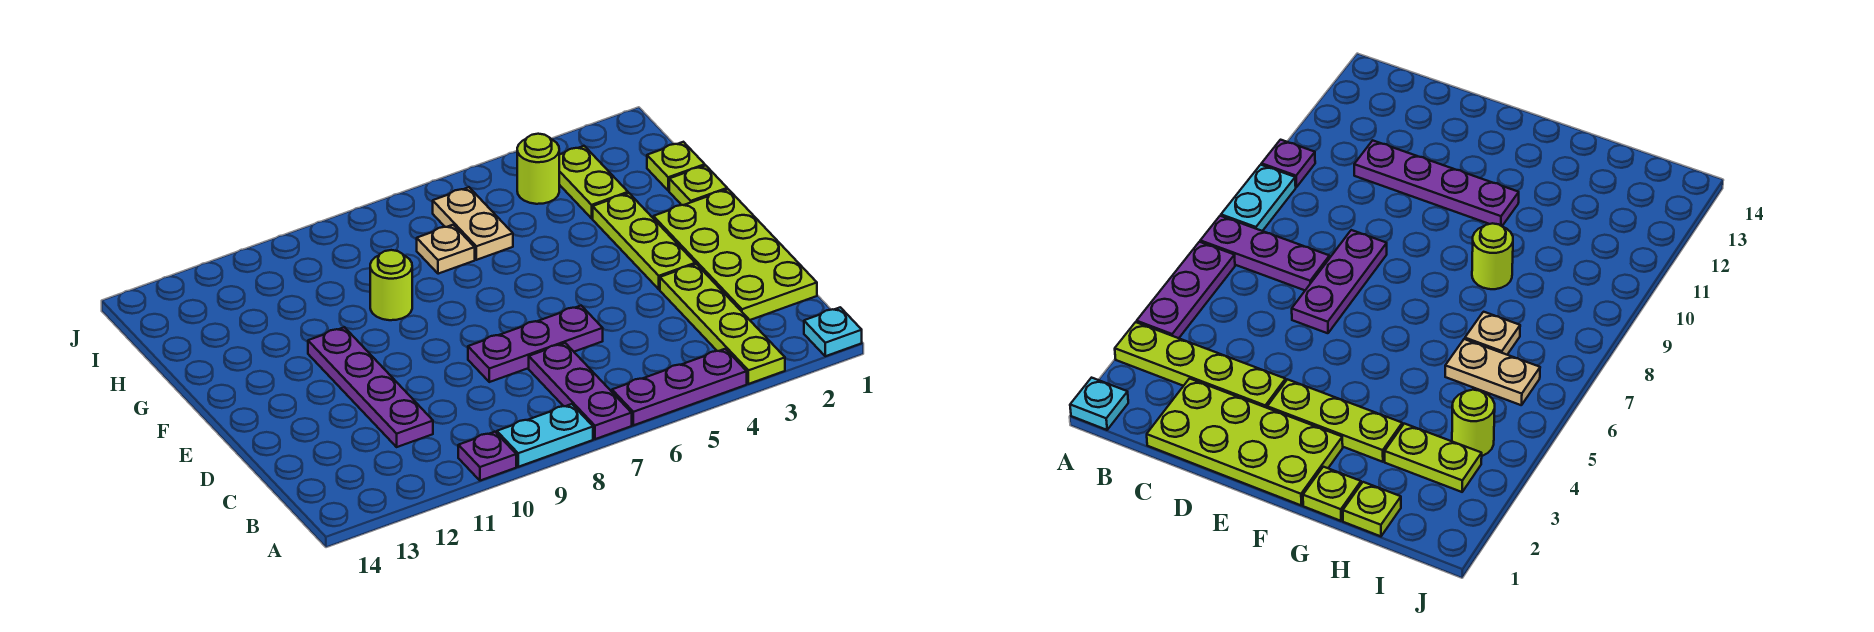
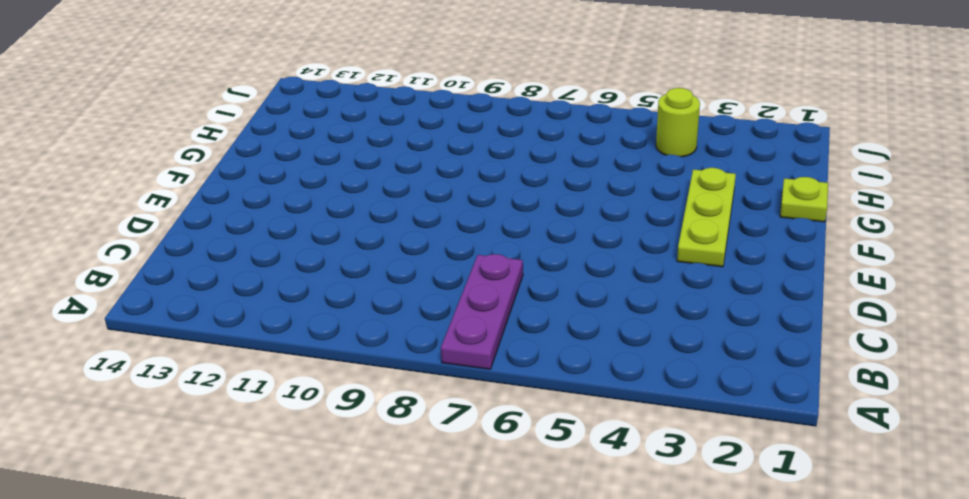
none -> cyan 1x1 plate [804,307,862,356]
none -> lime 1x4 plate [660,264,785,384]
none -> purple 1x3 plate [612,349,747,425]

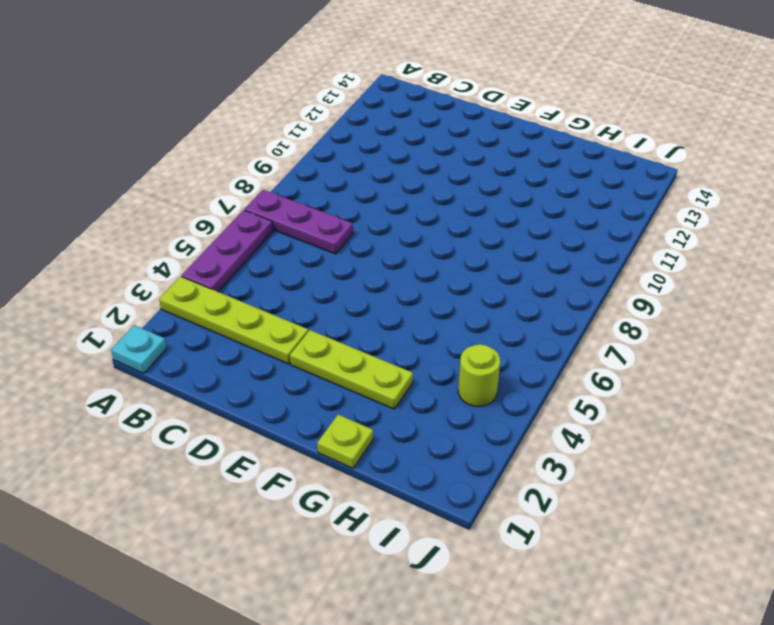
none -> cyan 1x2 plate [497,404,593,467]
none -> purple 1x1 plate [458,432,516,481]
none -> lime 2x4 plate [653,189,817,320]

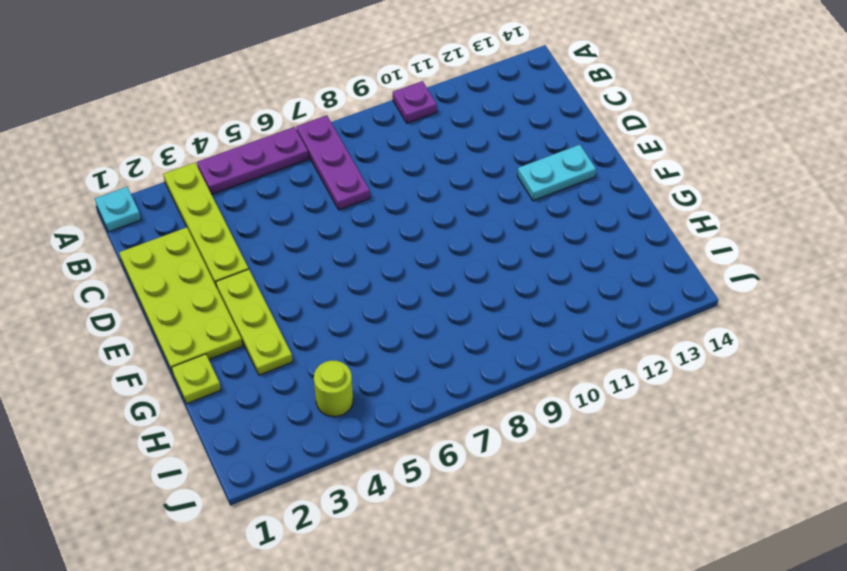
cyan 1x2 plate [517,145,596,201] -> cyan 1x2 plate moved to [497,404,593,467]
none -> purple 1x4 plate [308,327,433,447]
none -> purple 1x3 plate [468,306,603,382]
none -> lime 1x1 round brick [370,250,412,320]

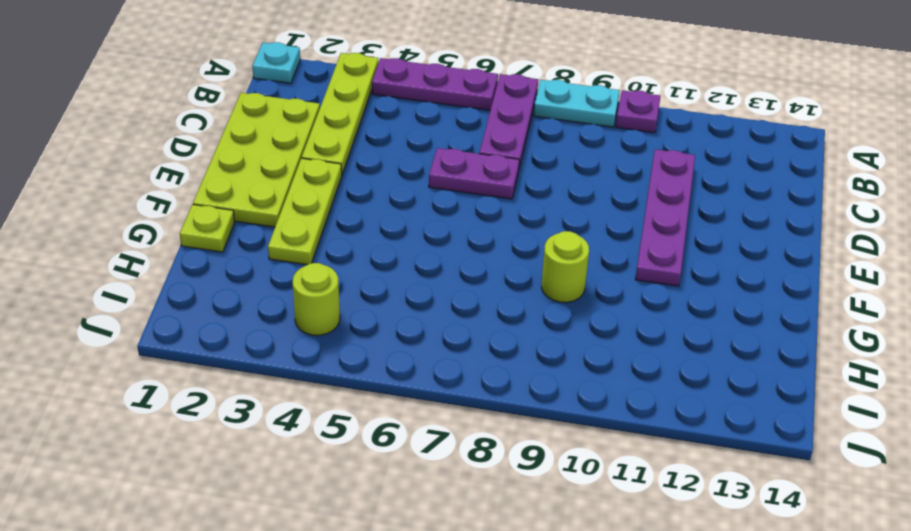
purple 1x2 plate [429,148,519,199] -> purple 1x3 plate [468,306,603,382]
none -> lime 1x1 plate [647,142,705,191]
none -> lime 1x2 plate [559,146,628,218]
none -> tan 1x2 plate [433,187,513,260]

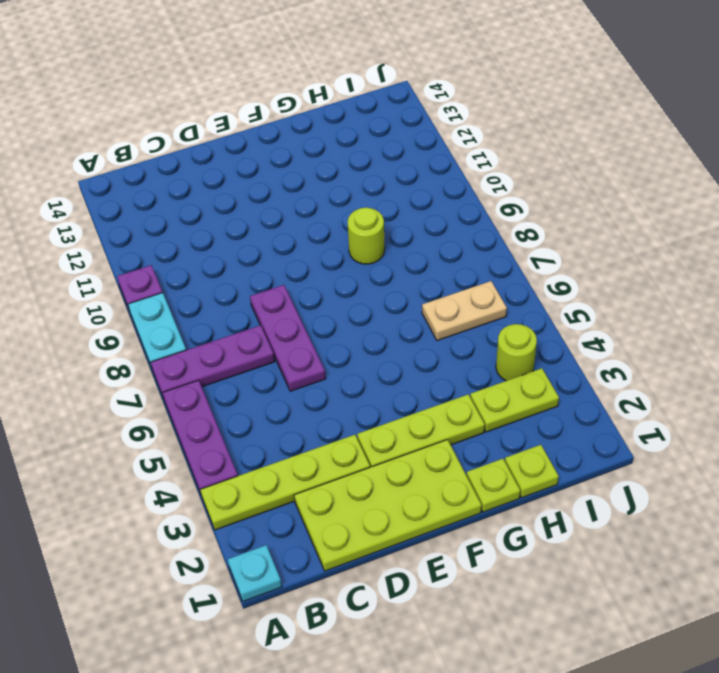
none -> purple 1x4 plate [308,327,433,447]
none -> tan 1x1 plate [417,225,475,274]

